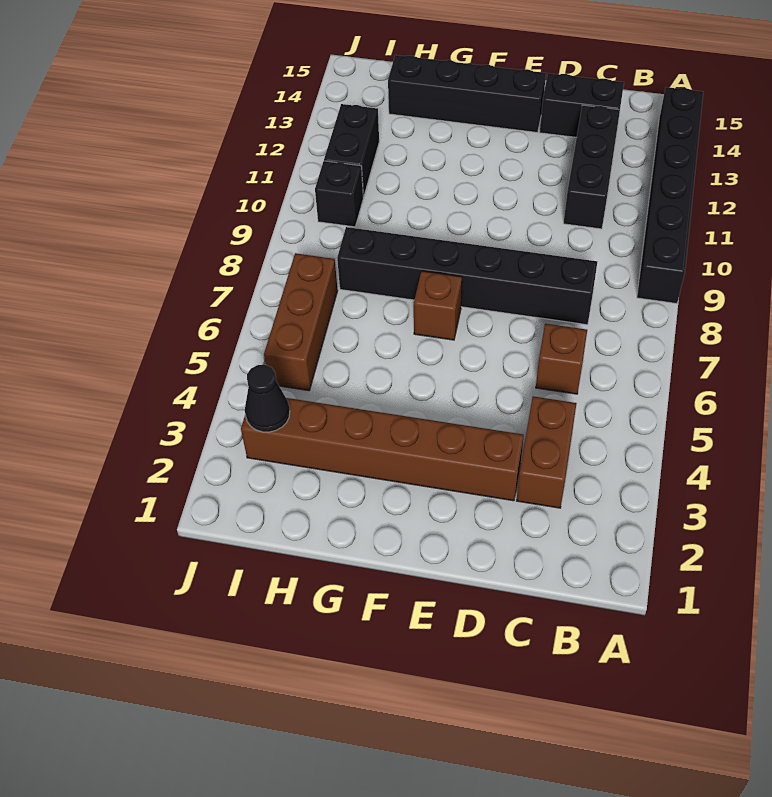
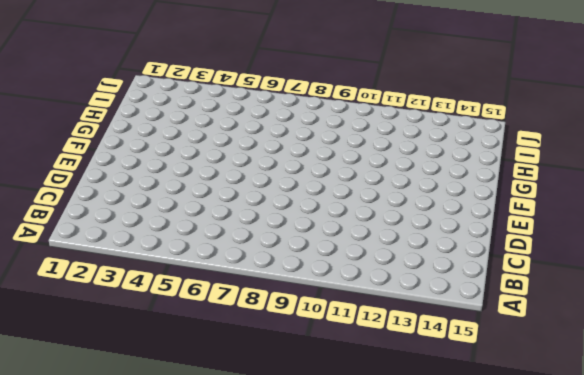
none -> black 1x6 brick [637,87,703,303]
none -> brown 1x2 brick [517,396,577,508]
none -> brown 1x1 brick [536,324,587,394]

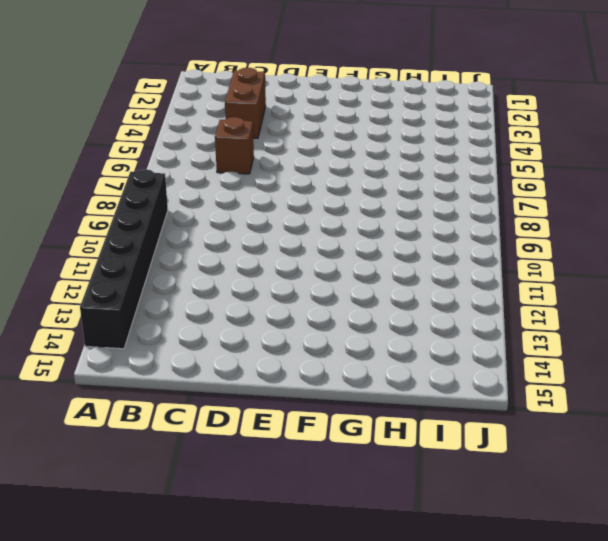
none -> black 1x6 brick [337,227,597,325]
none -> black 1x3 brick [563,105,620,229]
none -> black 1x2 brick [540,73,624,137]

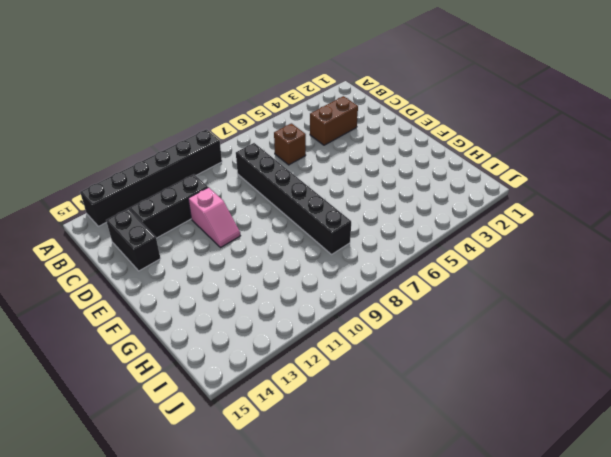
pink 1x2 slope [188,187,240,248] -> none
none -> brown 1x6 brick [241,398,524,501]
none -> black 1x4 brick [388,55,546,133]
none -> brown 1x1 brick [414,271,462,340]

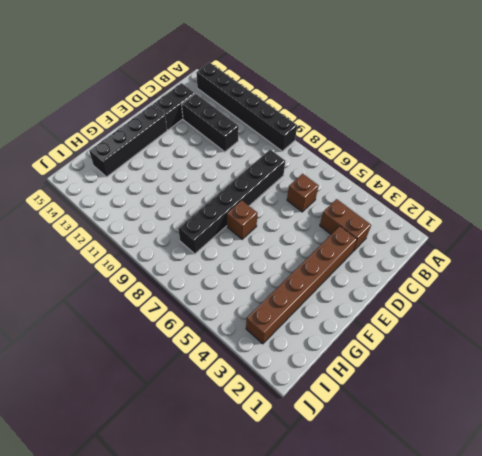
none -> brown 1x3 brick [264,253,338,391]
none -> black 1x1 brick [315,161,363,227]
none -> black 1x2 brick [324,104,379,197]

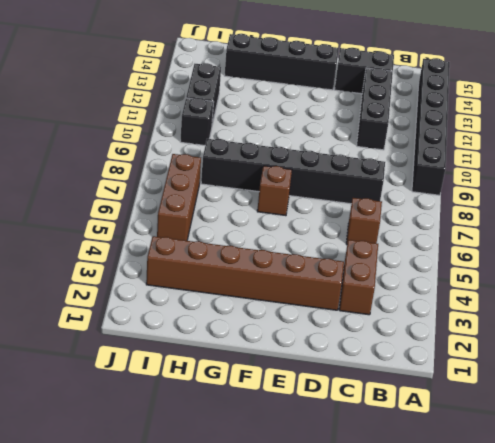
none -> black 1x1 cone [245,365,290,432]

